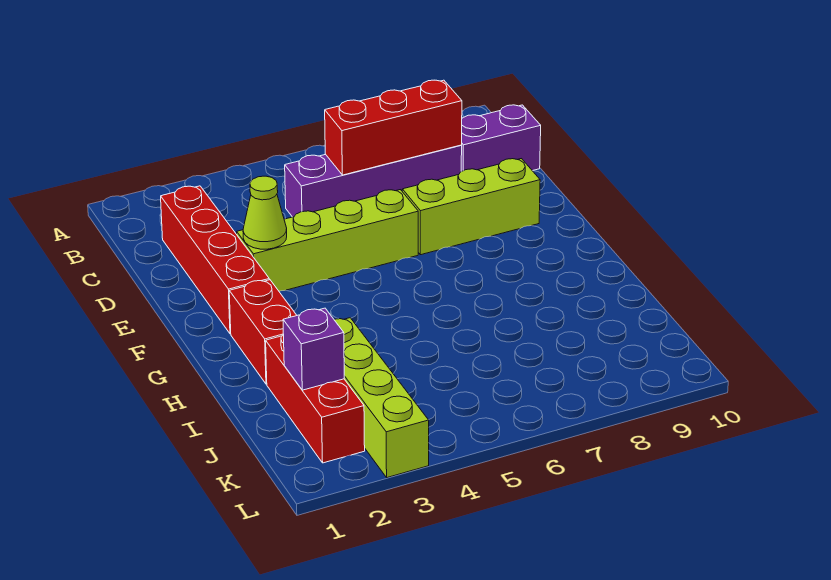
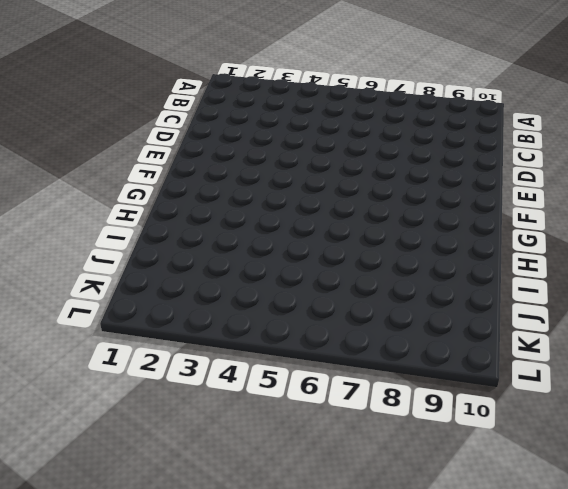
none -> red 1x4 brick [161,186,269,334]
none -> purple 1x4 brick [285,145,462,217]

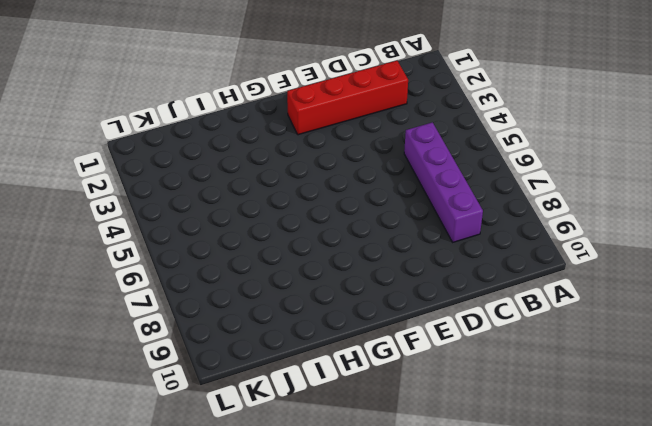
none -> purple 1x2 brick [461,105,541,171]
none -> lime 1x4 brick [237,190,418,291]

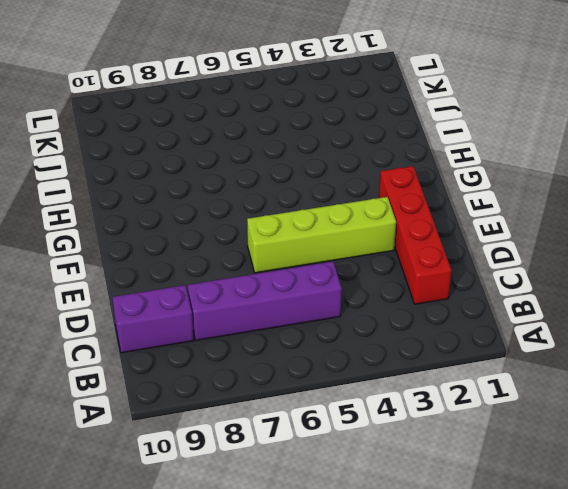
none -> lime 1x3 brick [402,159,540,255]
none -> red 1x2 brick [229,280,297,384]

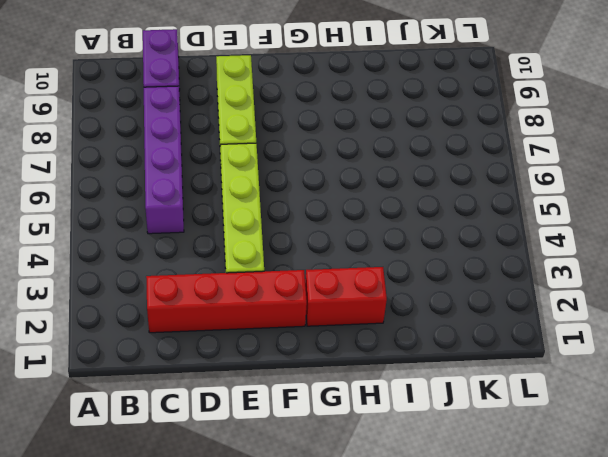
none -> red 1x3 brick [266,334,365,463]
none -> lime 1x4 brick [334,318,429,478]

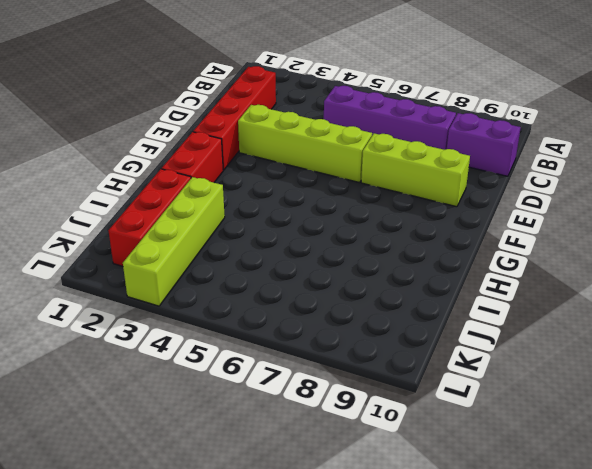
none -> red 1x3 brick [325,80,462,175]
none -> lime 1x1 cone [243,176,287,249]

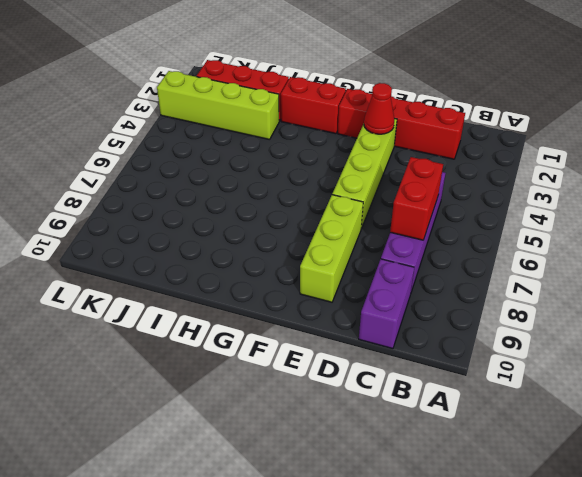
red 1x2 brick [390,157,443,240] -> red 1x3 brick [325,80,462,175]
red 1x1 cone [364,83,394,134] -> lime 1x1 cone [243,176,287,249]
none -> purple 1x1 brick [283,308,344,390]

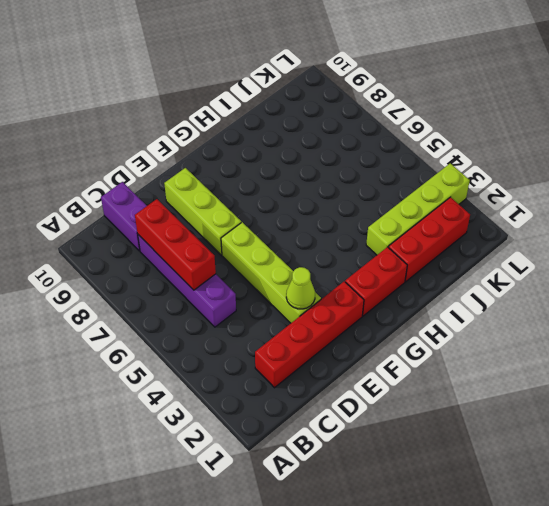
none -> purple 1x1 brick [283,308,344,390]

